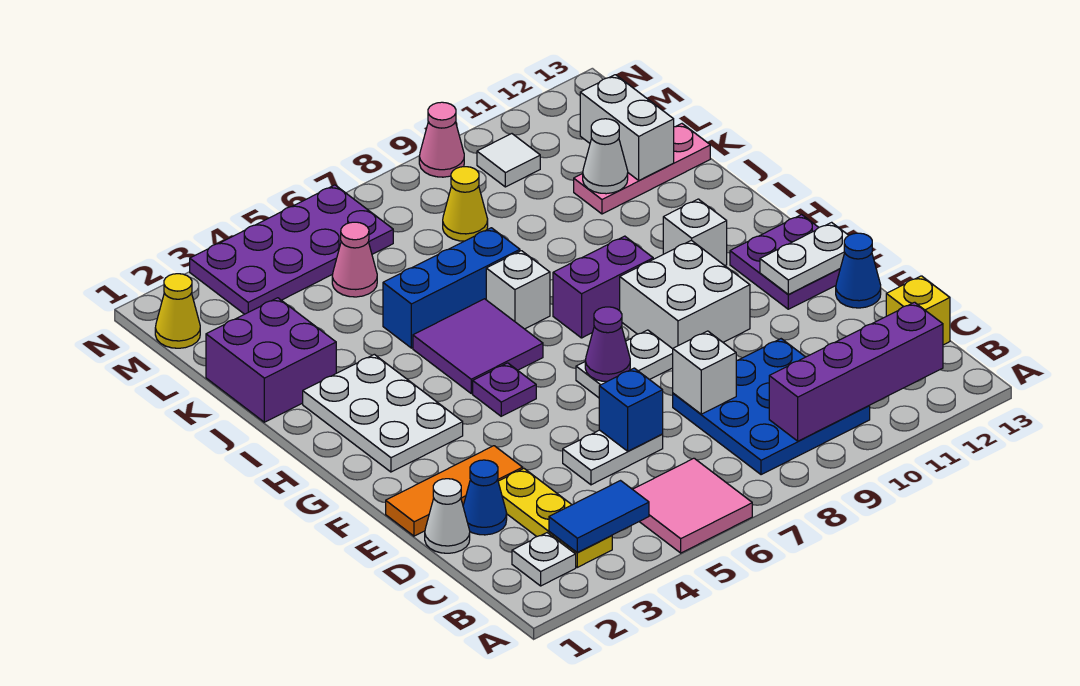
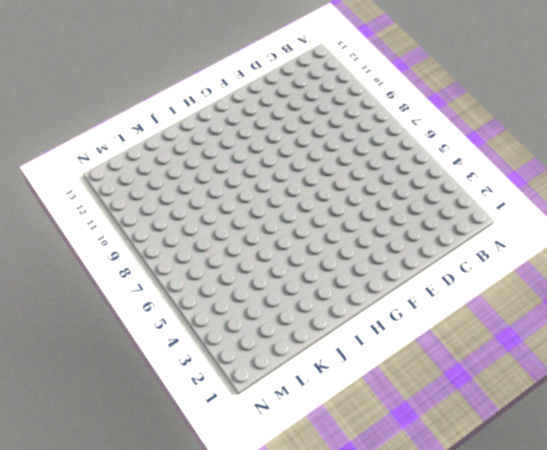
none -> pink 2x2 tile [633,458,752,553]
none -> white 1x1 plate [512,533,576,586]
none -> yellow 1x3 plate [498,469,612,567]
none -> blue 3x3 plate [673,339,870,475]

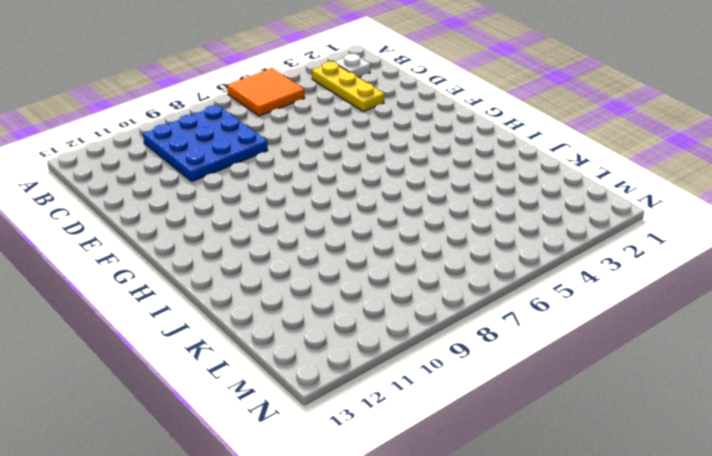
orange 2x2 tile [227,68,305,116] -> pink 2x2 tile [633,458,752,553]
none -> yellow 1x1 brick [886,276,950,345]
none -> white 1x1 cone [425,479,470,553]
none -> blue 1x1 cone [463,460,507,535]
none -> white 1x2 plate [563,430,663,485]

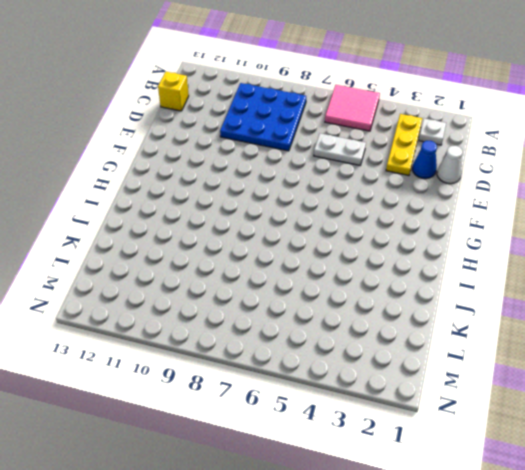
none -> orange 1x3 tile [386,446,523,536]
none -> blue 1x1 cone [836,233,881,308]
none -> white 1x2 plate [576,330,673,398]
none -> white 2x2 brick [620,240,750,349]

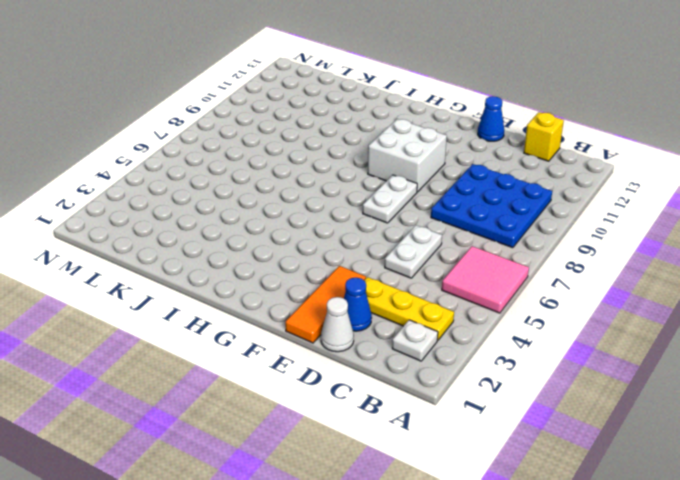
none -> purple 2x2 plate [730,215,840,309]
none -> white 2x3 plate [303,354,463,472]
none -> purple 1x1 plate [473,363,536,416]
none -> purple 2x2 tile [413,299,543,394]

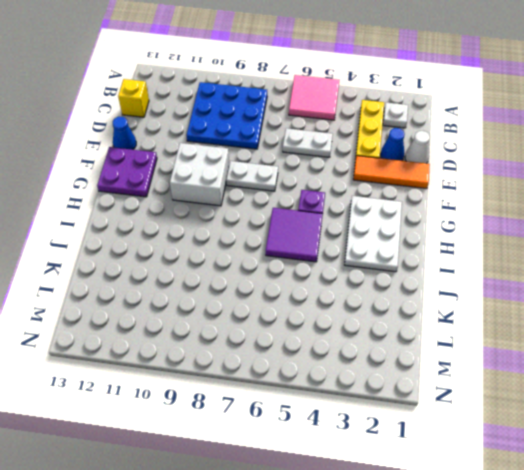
none -> purple 1x2 brick [553,236,653,338]
none -> white 1x1 brick [663,199,727,265]
none -> white 1x1 brick [486,251,550,329]
none -> purple 2x2 brick [206,298,336,422]

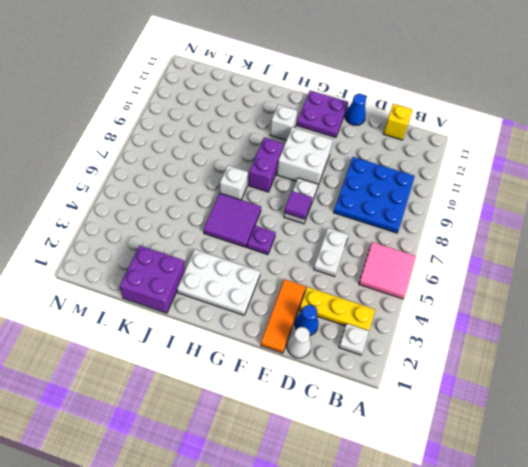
purple 1x1 tile [284,191,312,219] -> purple 1x1 cone [585,307,630,382]
none -> blue 1x3 brick [383,228,520,348]
none -> pink 1x3 plate [574,124,710,214]
none -> pink 1x1 cone [332,222,377,297]
none -> yellow 1x1 cone [443,167,488,241]

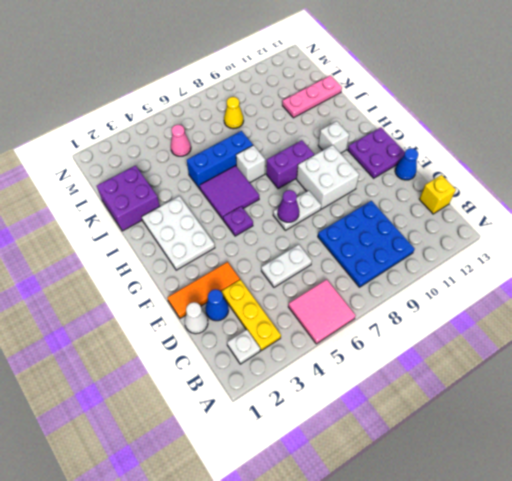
none -> yellow 1x1 cone [155,274,200,348]
none -> purple 2x4 plate [190,185,393,314]
none -> white 1x1 tile [477,134,540,187]
none -> pink 1x1 cone [419,102,464,177]

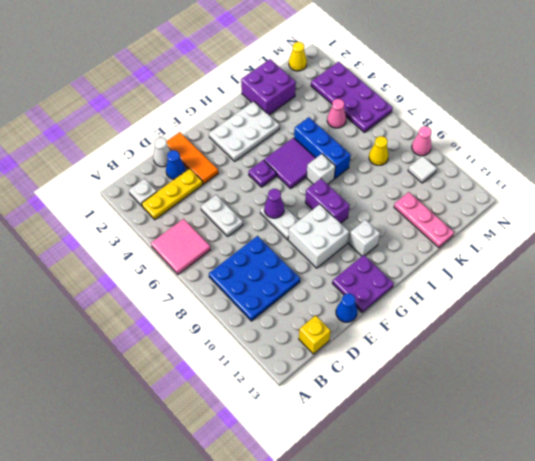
none -> blue 1x2 tile [549,481,649,552]
none -> purple 1x4 brick [769,302,943,441]
none -> blue 1x1 brick [599,368,663,451]
none -> white 1x1 brick [673,331,736,414]

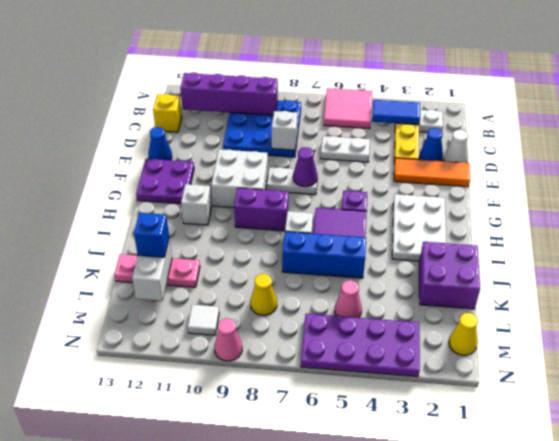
blue 1x1 brick [134,213,169,257] -> blue 1x1 brick moved to [599,368,663,451]
none -> white 1x2 plate [760,222,849,294]
none -> white 1x1 cone [583,119,628,194]

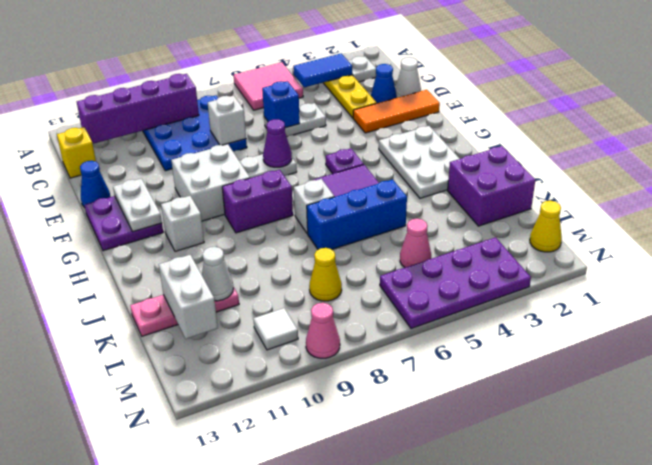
white 1x2 plate [113,178,162,232] -> white 1x2 plate turned to [760,222,849,294]

